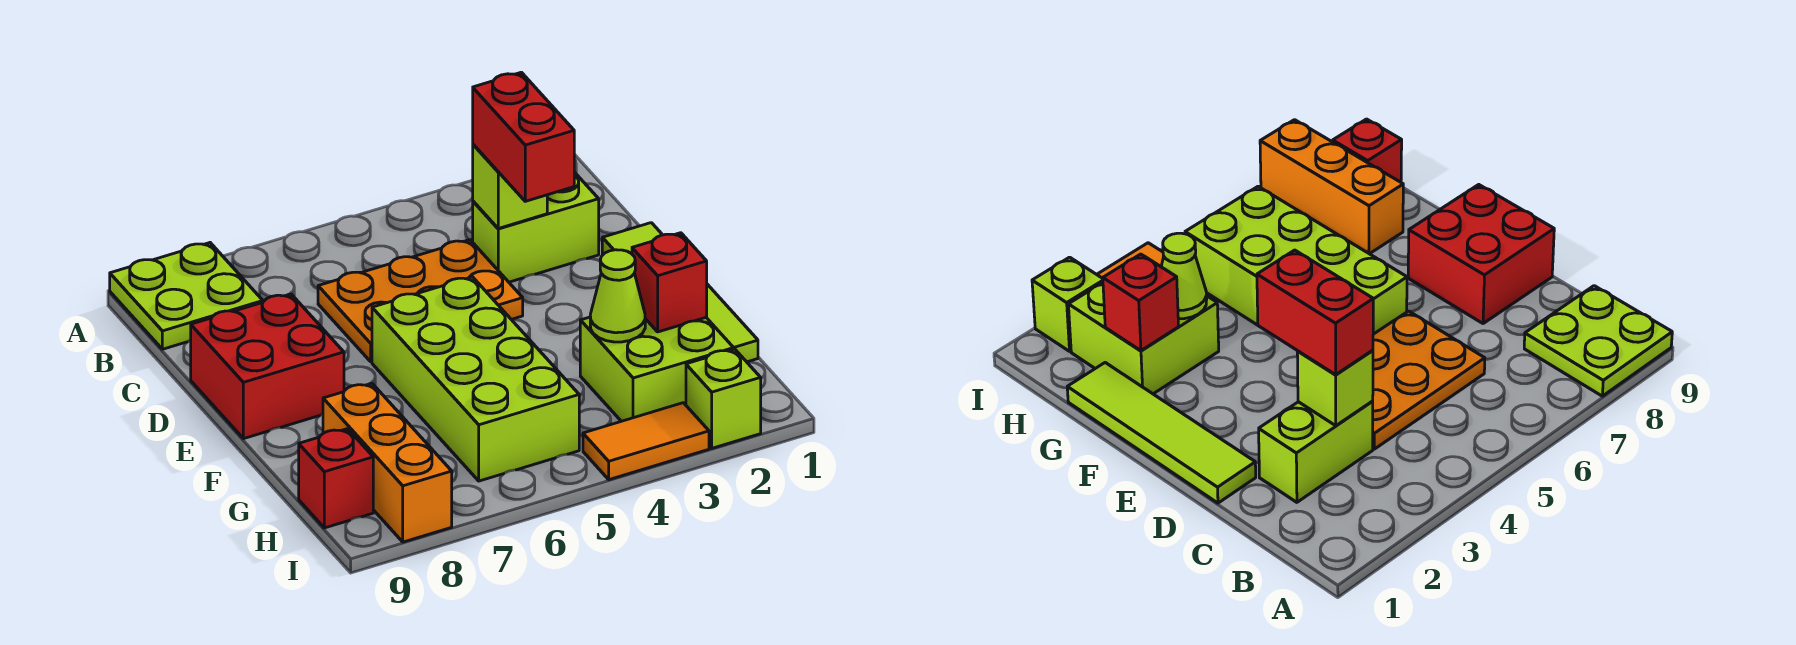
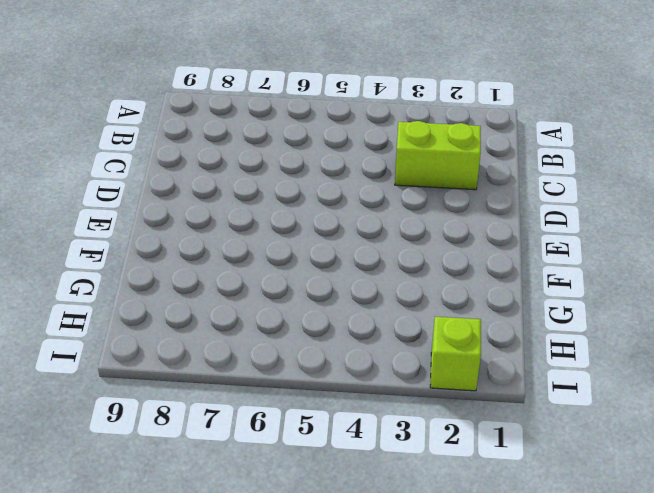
none -> lime 2x2 plate [110,243,263,349]
none -> orange 2x3 plate [318,240,523,362]
none -> lime 1x4 tile [602,223,758,362]

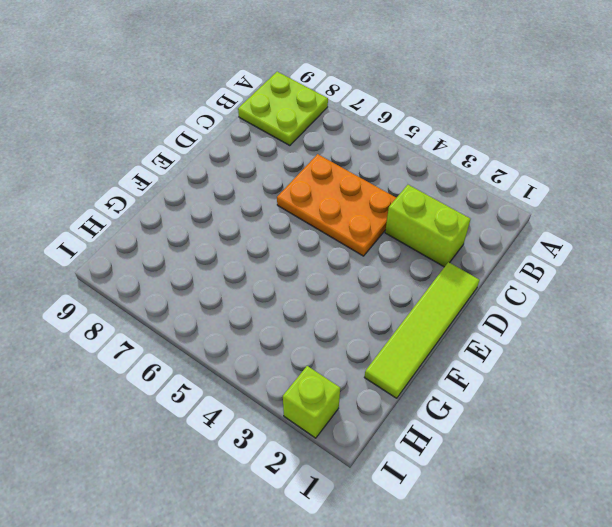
none -> red 2x2 brick [191,294,344,439]
none -> lime 2x4 brick [372,277,579,481]
none -> lime 2x2 brick [580,317,734,421]

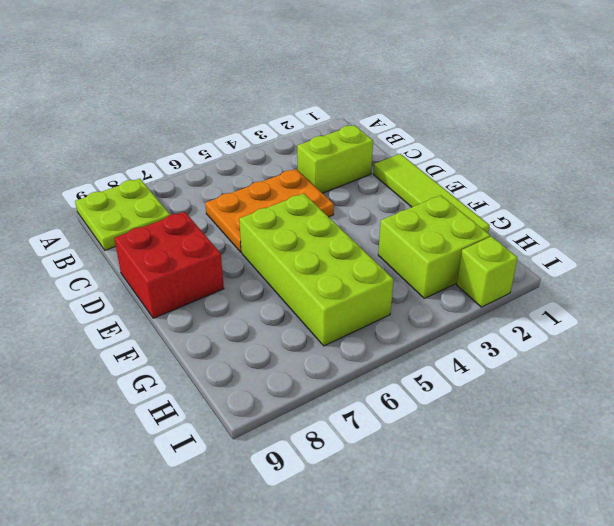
none -> orange 1x3 brick [323,383,452,542]
none -> red 1x1 brick [299,429,373,528]
none -> orange 1x2 tile [583,403,709,480]

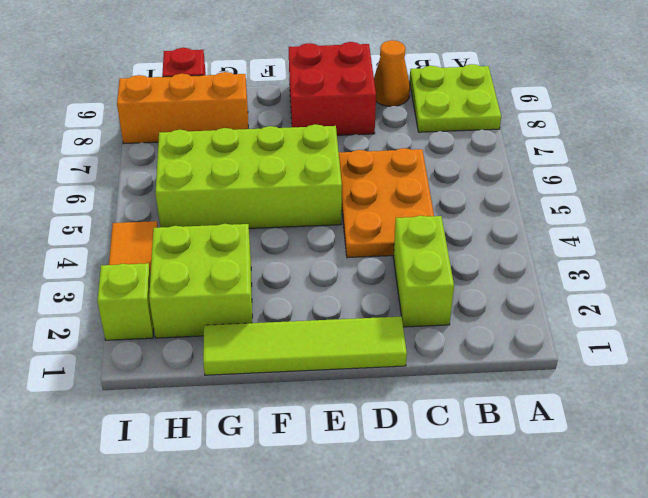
orange 1x1 cone [374,40,410,106] -> none
none -> lime 1x1 brick [473,144,547,228]
none -> red 1x1 brick [632,233,707,332]
none -> lime 1x1 cone [590,250,645,342]

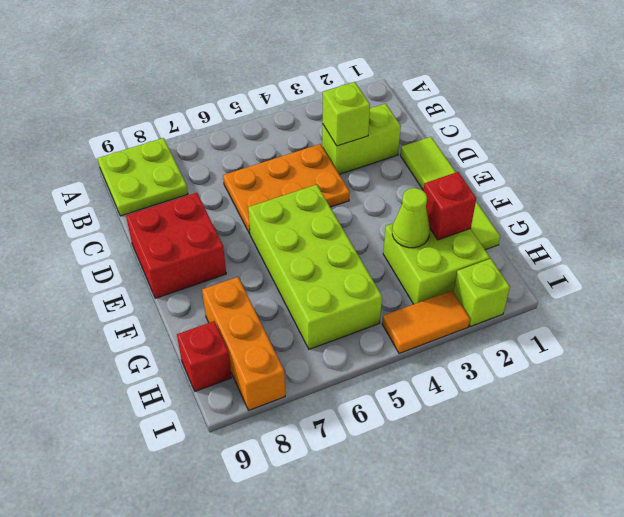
none -> red 1x2 brick [473,72,574,201]

